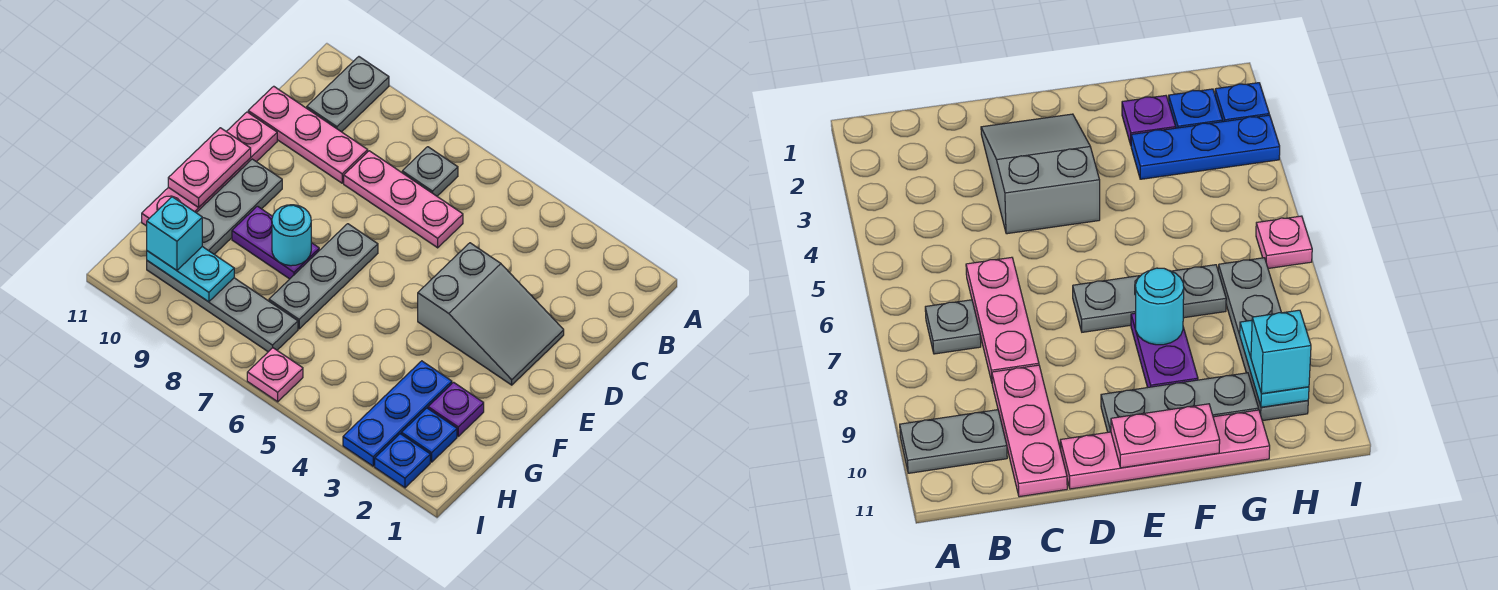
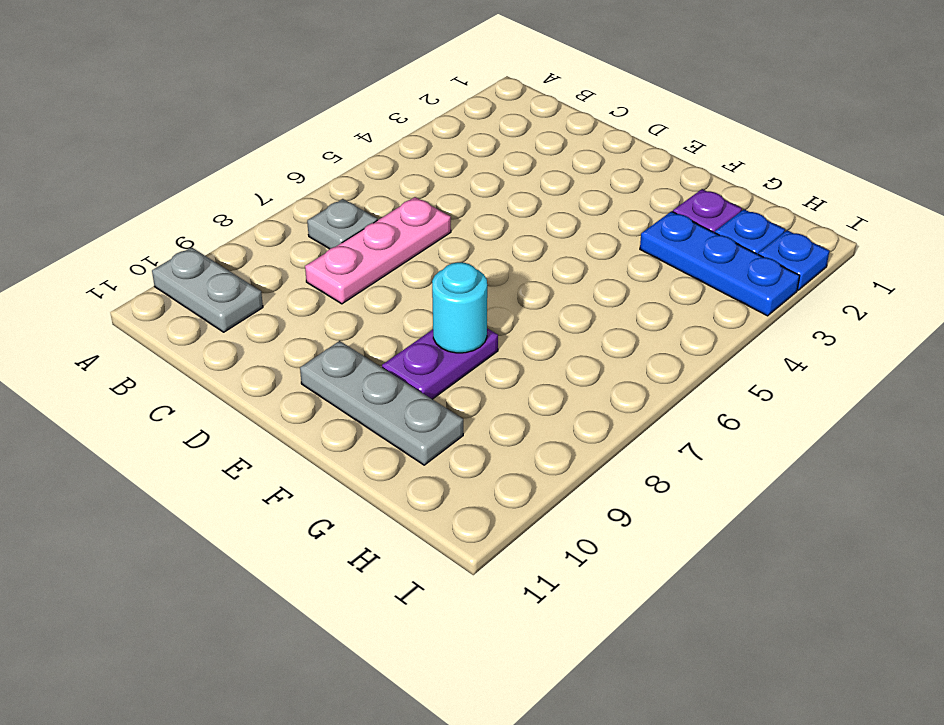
none -> pink 1x3 plate [248,86,368,183]
none -> grey 2x3 slope [418,243,564,385]
none -> pink 1x4 plate [142,112,277,226]

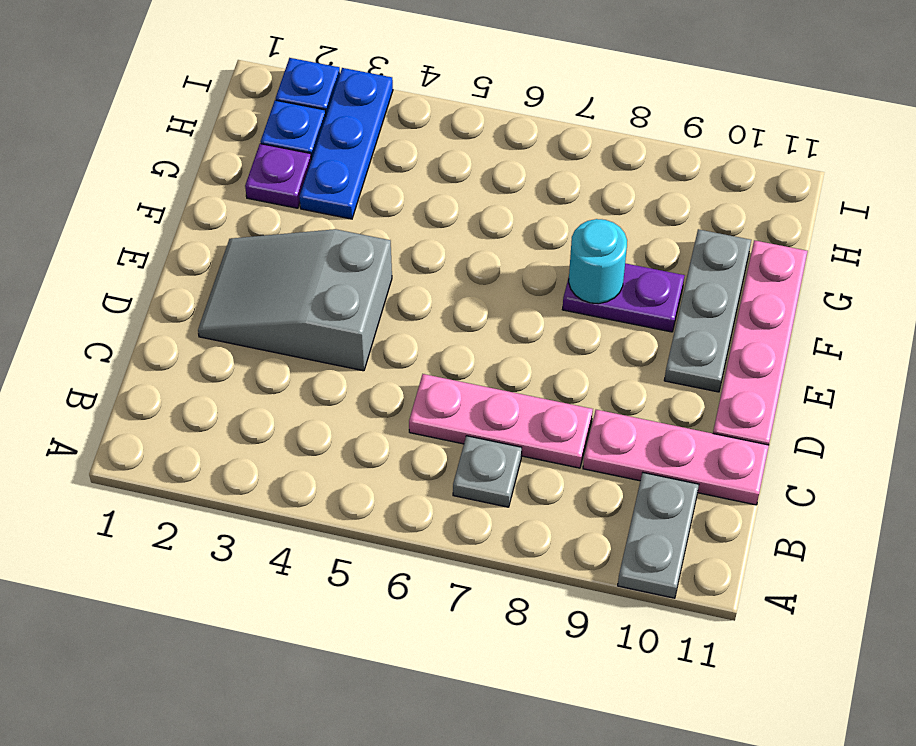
none -> grey 1x3 plate [269,224,378,329]
none -> grey 1x4 plate [147,261,298,352]
none -> pink 1x1 plate [247,348,303,402]

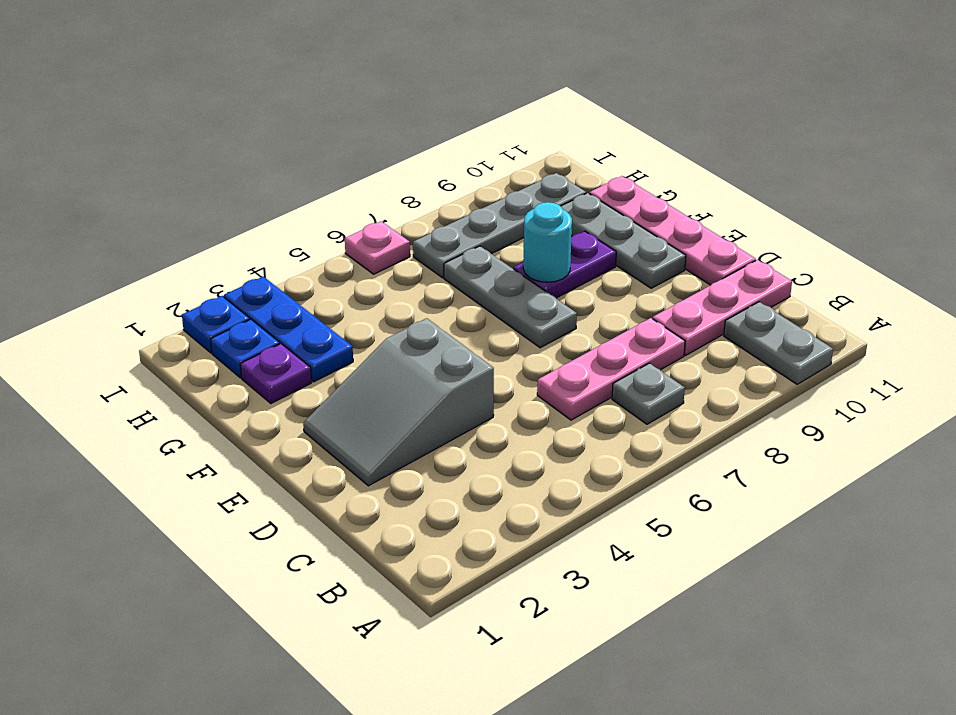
none -> pink 1x2 plate [168,128,251,207]
none -> cyan 1x2 plate [147,247,234,302]
none -> cyan 1x1 brick [147,197,202,270]

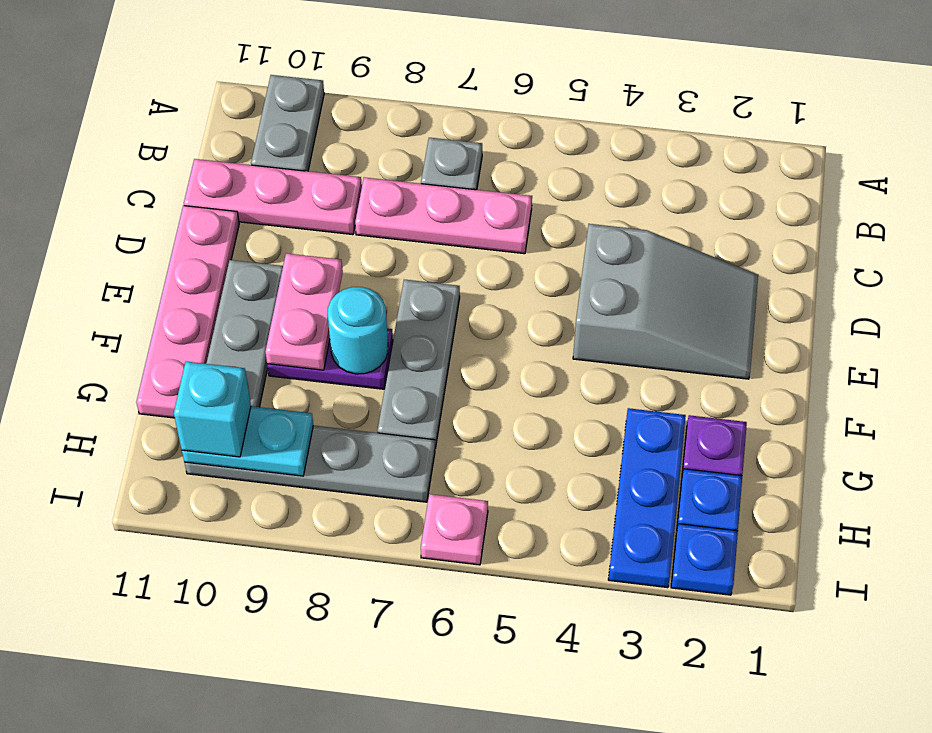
pink 1x2 plate [265,253,343,370] -> pink 1x2 plate moved to [168,128,251,207]

